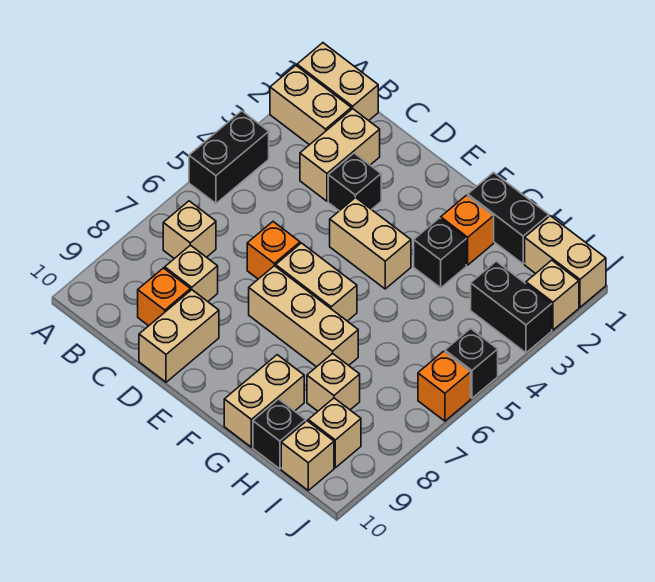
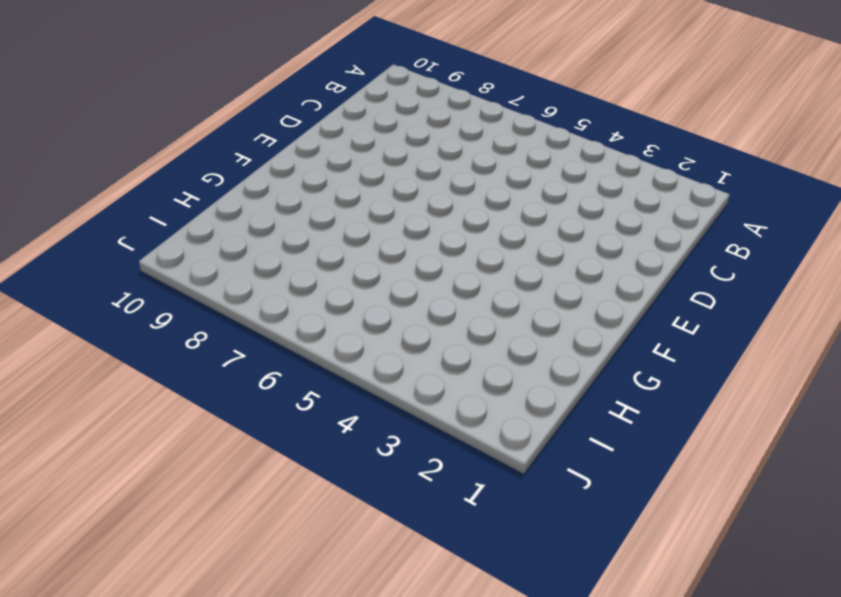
none -> tan 1x2 brick [297,43,378,121]
none -> tan 1x2 brick [270,66,351,145]
none -> black 1x2 brick [189,111,269,203]

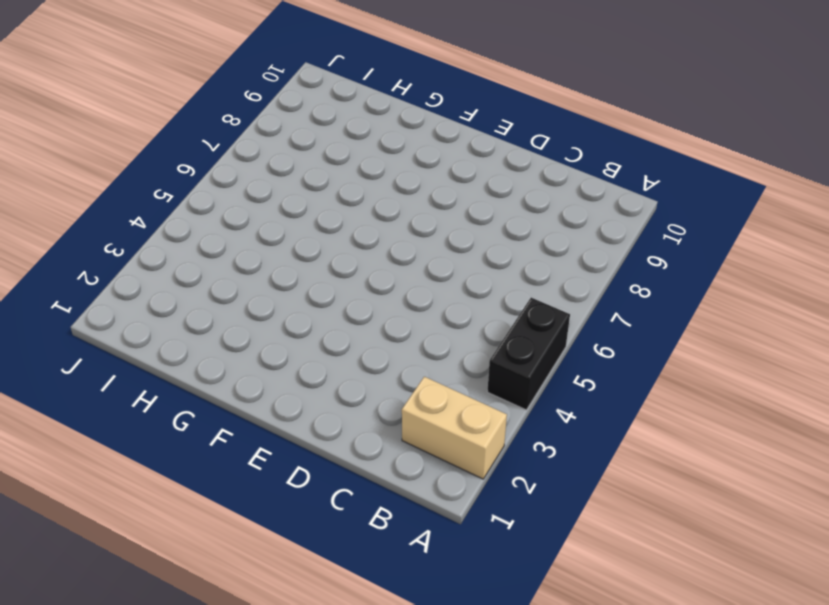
none -> tan 1x2 brick [297,43,378,121]
none -> tan 1x1 brick [163,201,216,259]
none -> tan 1x2 brick [300,109,380,201]

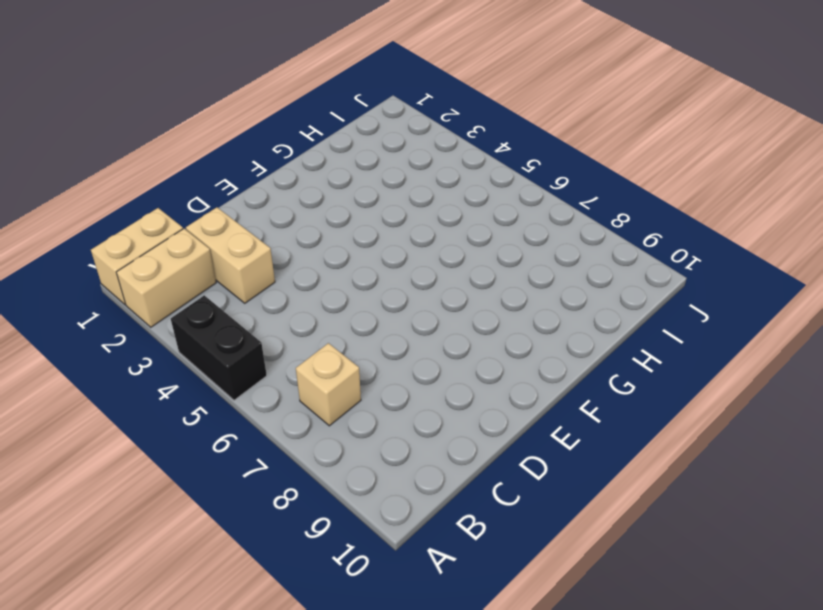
none -> tan 1x1 brick [165,245,218,301]
none -> orange 1x1 brick [138,268,191,326]
none -> black 1x1 brick [328,153,381,211]

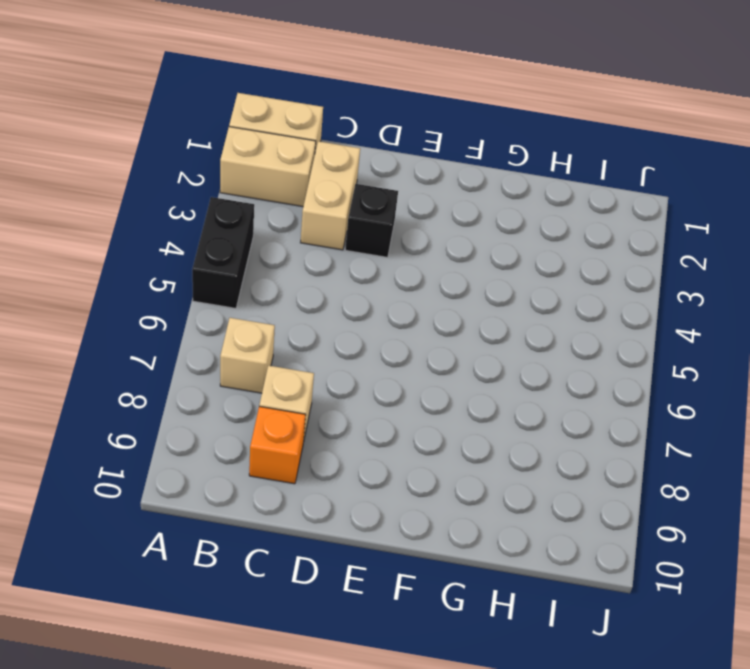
none -> orange 1x1 brick [247,222,300,279]
none -> tan 1x2 brick [139,290,219,382]
none -> tan 1x2 brick [330,197,411,289]

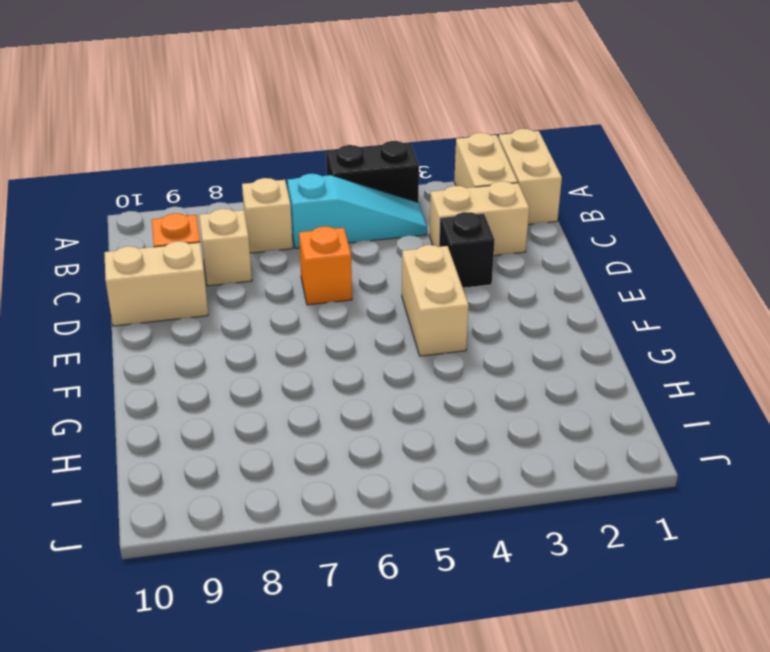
cyan 1x3 slope [287,174,427,248] -> none
none -> tan 1x2 brick [276,243,357,321]
none -> tan 1x3 brick [249,266,358,367]
none -> black 1x2 brick [468,173,549,264]

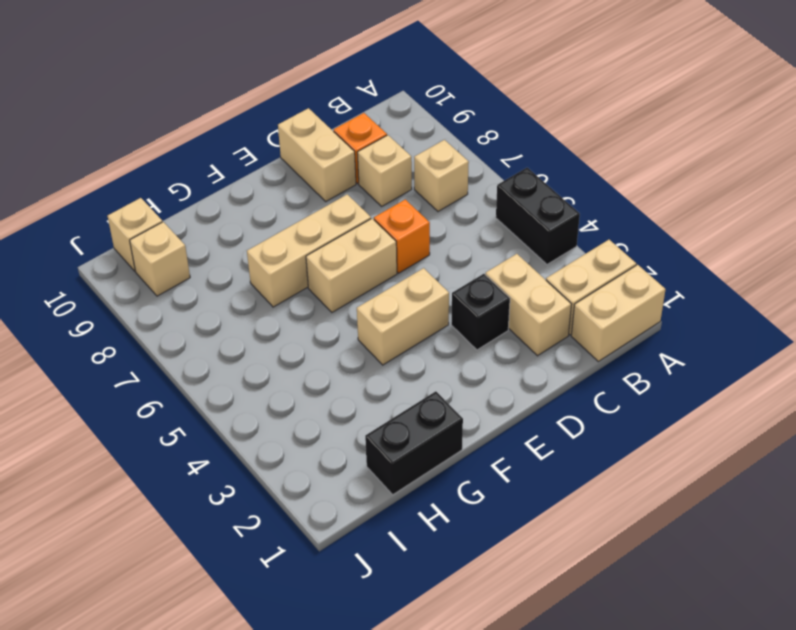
none -> orange 1x1 brick [441,195,494,265]
none -> black 1x1 brick [414,218,466,288]
none -> tan 1x2 brick [224,355,304,447]

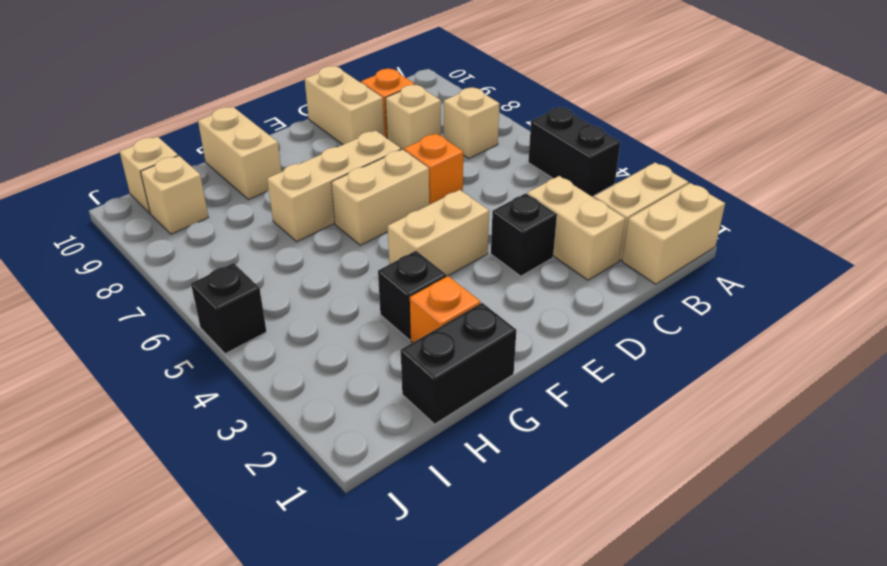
none -> tan 1x1 brick [307,354,360,411]
none -> black 1x1 brick [253,399,306,469]
none -> tan 1x2 brick [525,216,606,307]

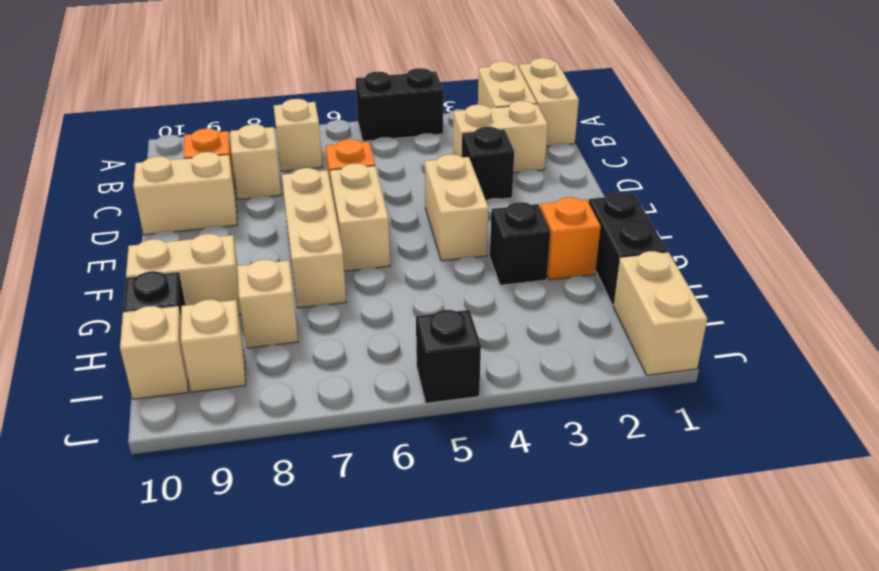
none -> black 1x2 brick [471,261,552,353]
none -> tan 1x1 brick [526,260,579,330]
none -> orange 1x1 brick [418,351,471,421]

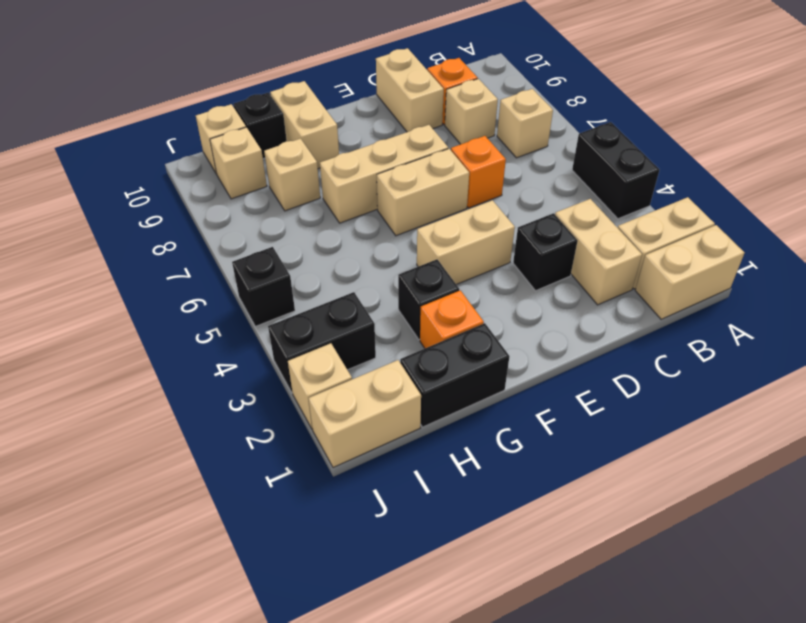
none -> orange 1x1 brick [418,351,471,421]

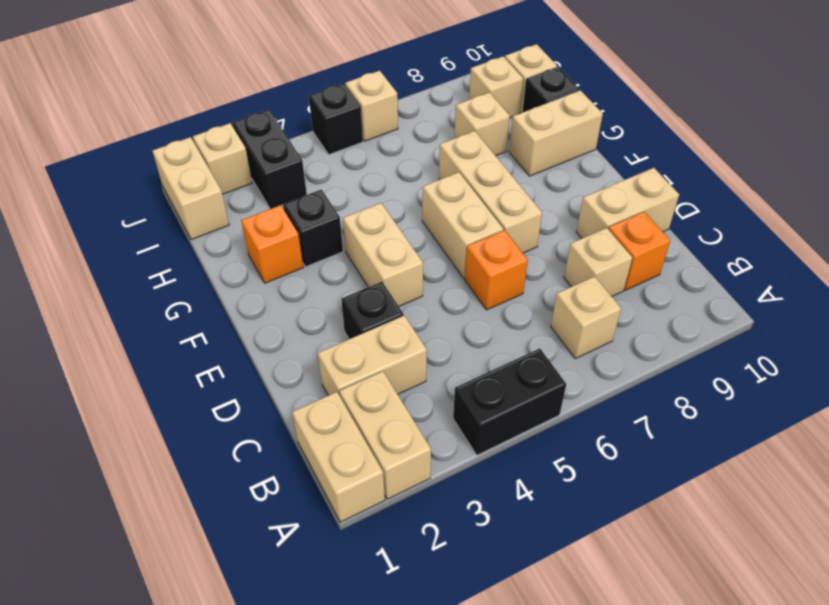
tan 1x1 brick [346,71,398,141] -> orange 1x1 brick [418,351,471,421]
none -> black 1x2 brick [468,173,549,264]

